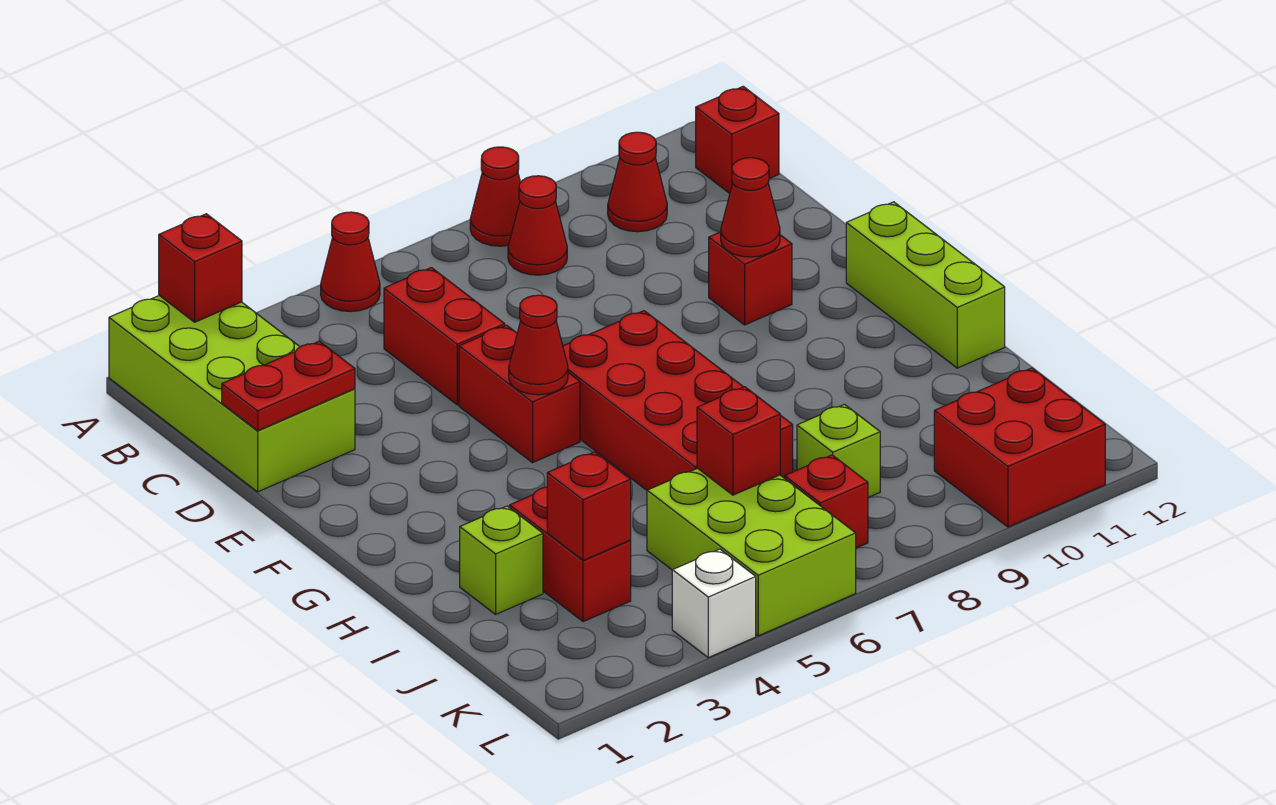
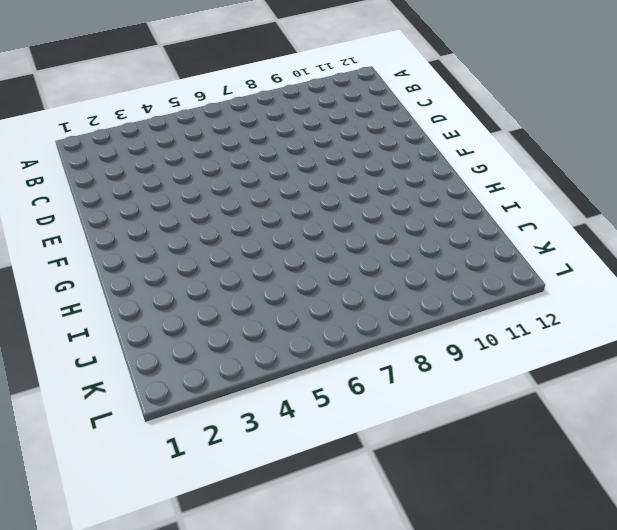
none -> lime 2x4 brick [109,296,355,492]
none -> red 1x1 cone [321,212,380,312]
none -> red 1x1 cone [470,147,521,246]

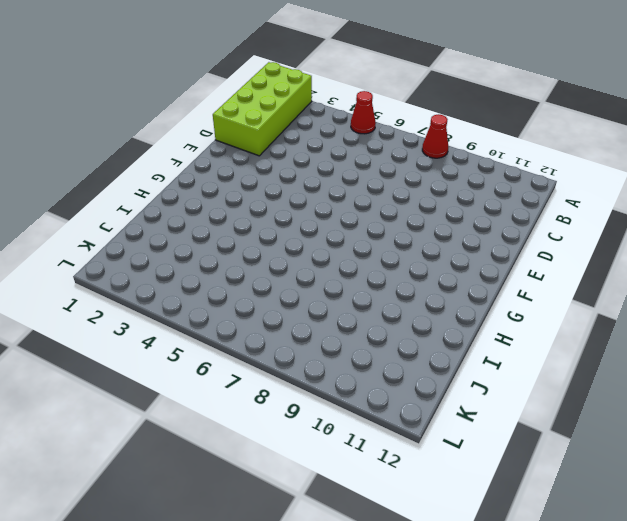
none -> red 1x1 cone [508,176,567,275]
none -> red 1x1 cone [608,132,667,232]
none -> red 1x1 brick [696,86,779,193]

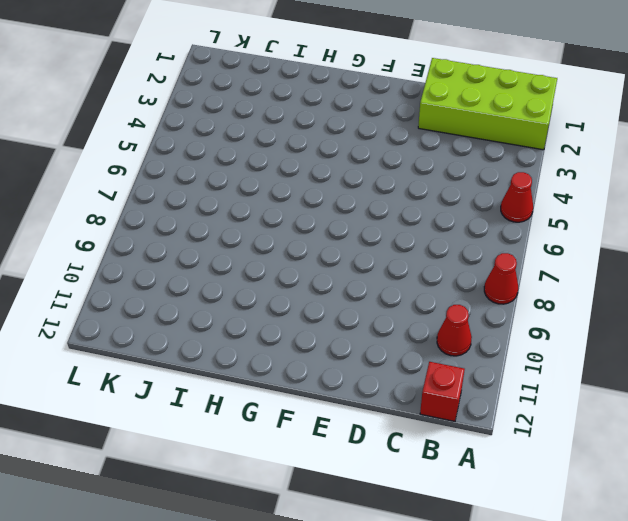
none -> red 1x1 cone [508,176,567,275]
none -> red 1x2 brick [384,268,505,405]
none -> red 1x2 brick [459,325,580,463]

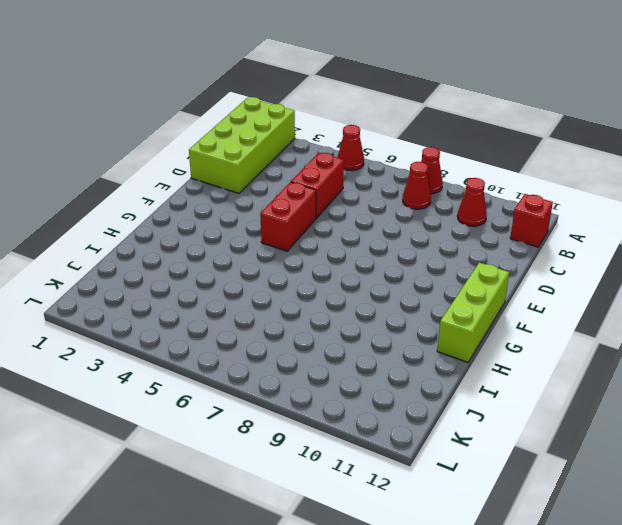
none -> red 1x1 brick [709,232,792,325]
none -> red 2x4 brick [563,311,793,490]
none -> lime 1x1 brick [460,506,543,614]

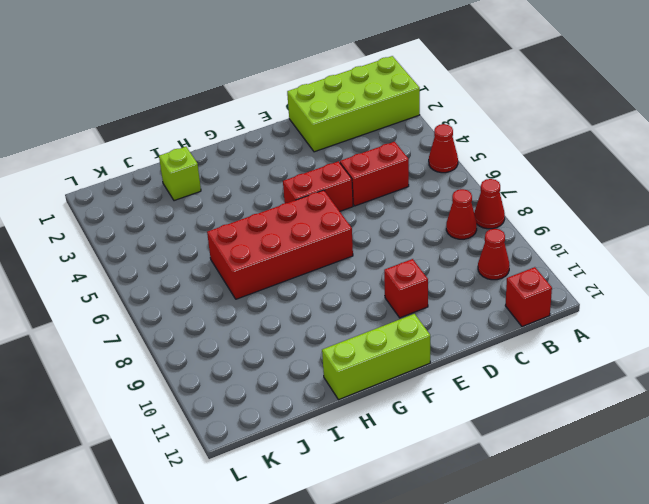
none -> red 1x2 brick [510,487,631,622]
none -> lime 2x3 brick [647,468,856,636]
none -> lime 1x1 brick [797,404,880,497]

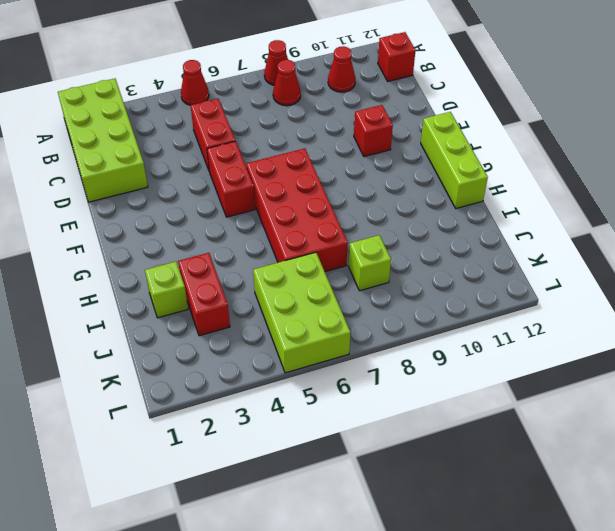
none -> red 1x1 brick [785,455,868,548]
none -> red 2x2 brick [934,368,1105,527]
none -> white 1x1 brick [672,549,756,658]

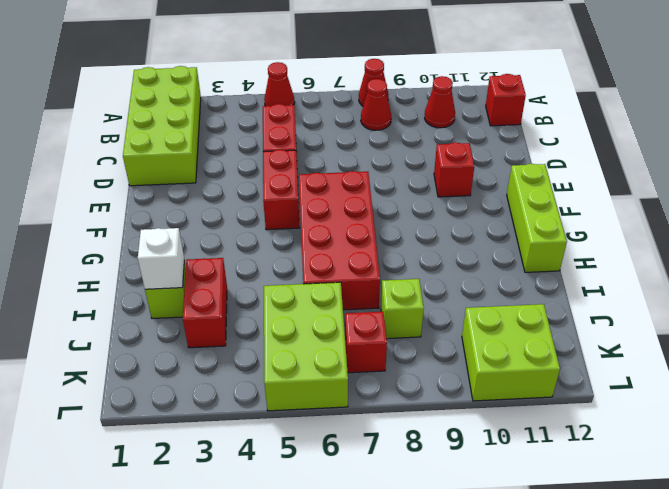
white 1x1 brick [138,228,184,289] -> white 1x1 brick moved to [672,549,756,658]
lime 2x2 brick [462,304,560,401] -> red 2x2 brick [934,368,1105,527]
none -> red 1x1 brick [159,214,242,322]
none -> red 1x2 plate [222,341,355,431]
none -> red 1x1 cone [721,158,780,257]

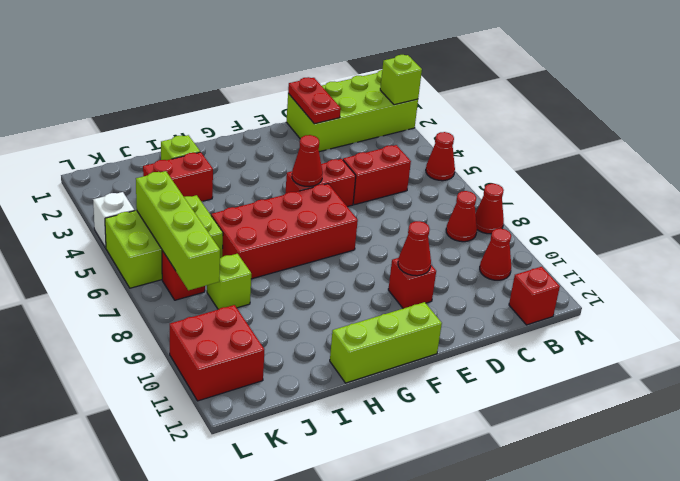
lime 1x1 brick [380,55,422,105] -> red 1x1 brick [159,214,242,322]
lime 1x4 brick [136,171,220,290] -> none
none -> red 1x1 brick [547,452,631,560]
none -> red 1x1 brick [697,387,780,495]

